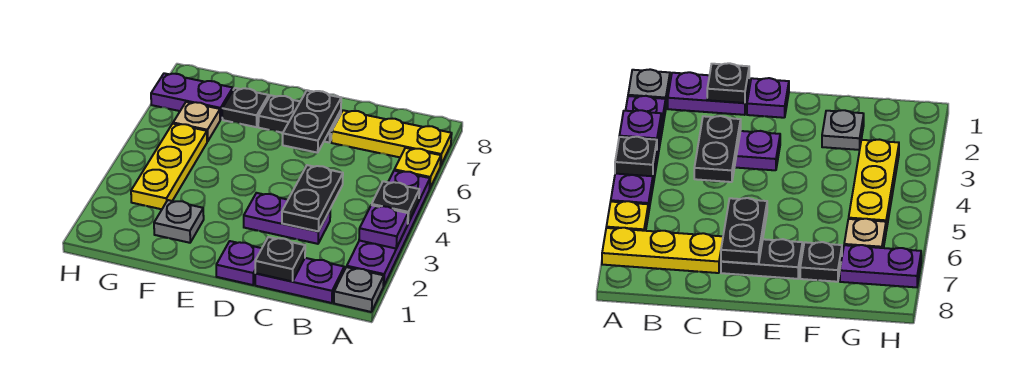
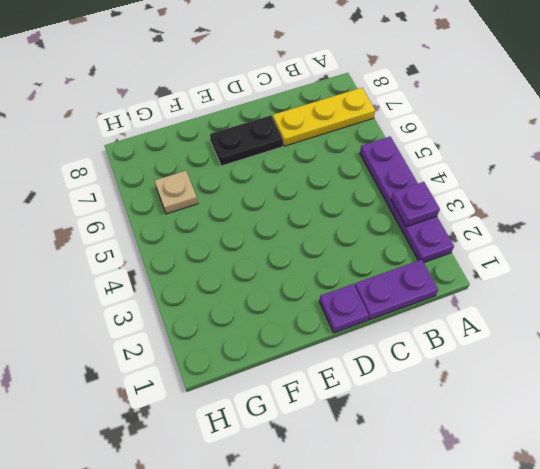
none -> grey 1x1 plate [334,267,384,312]
none -> yellow 1x1 plate [394,148,441,189]
none -> purple 1x2 plate [244,193,330,244]

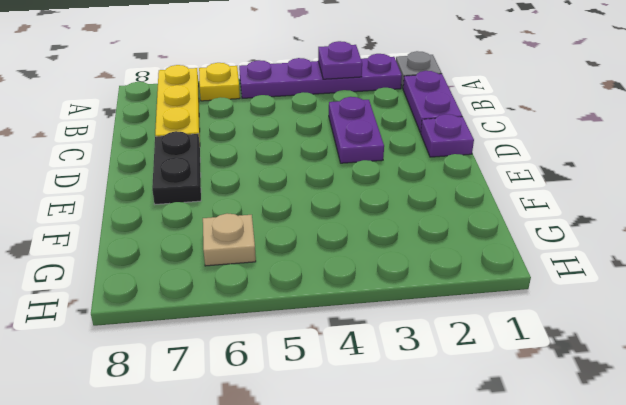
none -> grey 1x1 plate [154,200,204,243]
none -> black 1x1 plate [222,88,269,127]
none -> yellow 1x3 plate [131,124,207,209]

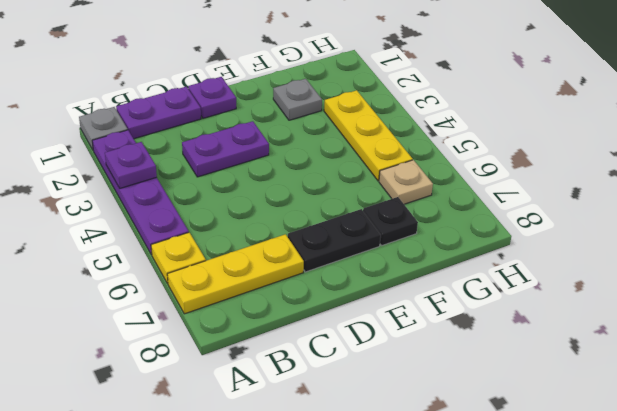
none -> purple 1x2 plate [151,73,233,120]
none -> black 1x1 plate [372,181,419,223]
none -> black 1x1 plate [255,237,305,281]

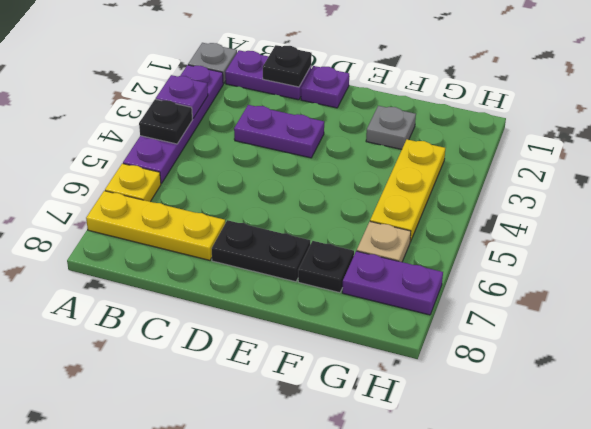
none -> black 1x2 plate [282,165,343,231]
none -> black 1x2 plate [283,91,341,153]

